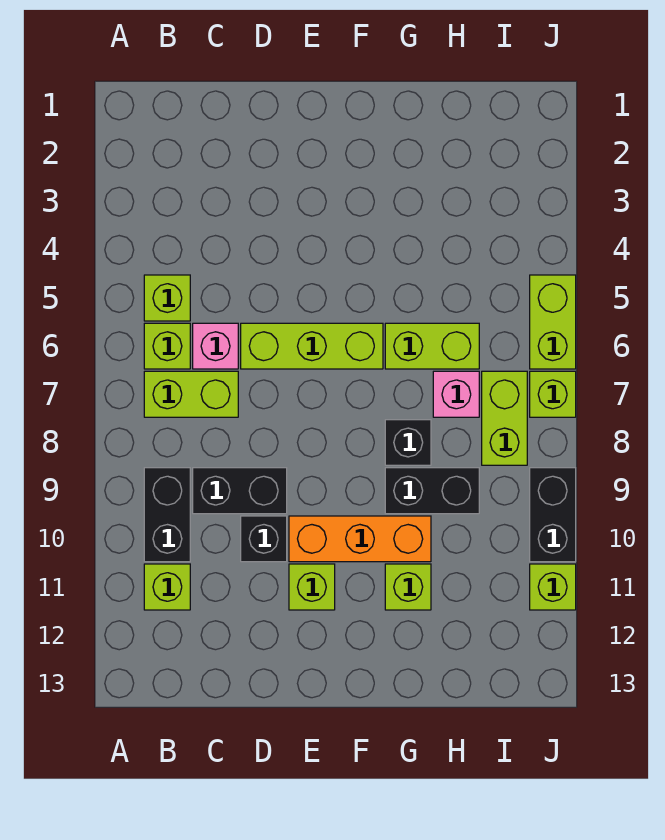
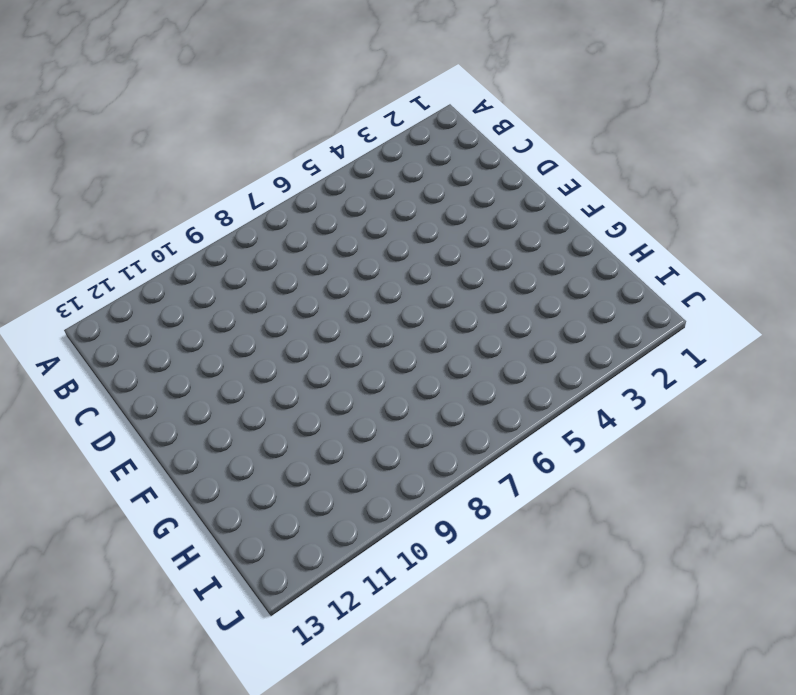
none -> lime 1x1 brick [144,275,190,321]
none -> lime 1x1 brick [144,323,190,369]
none -> lime 1x2 brick [144,371,238,417]

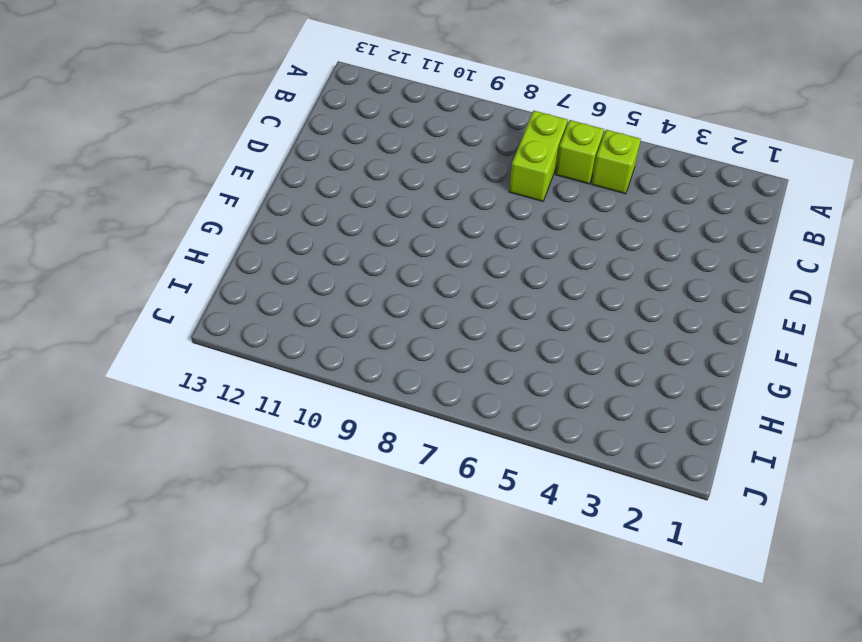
none -> black 1x2 brick [144,468,190,562]
none -> lime 1x1 brick [144,564,190,610]
none -> pink 1x1 brick [193,323,238,369]

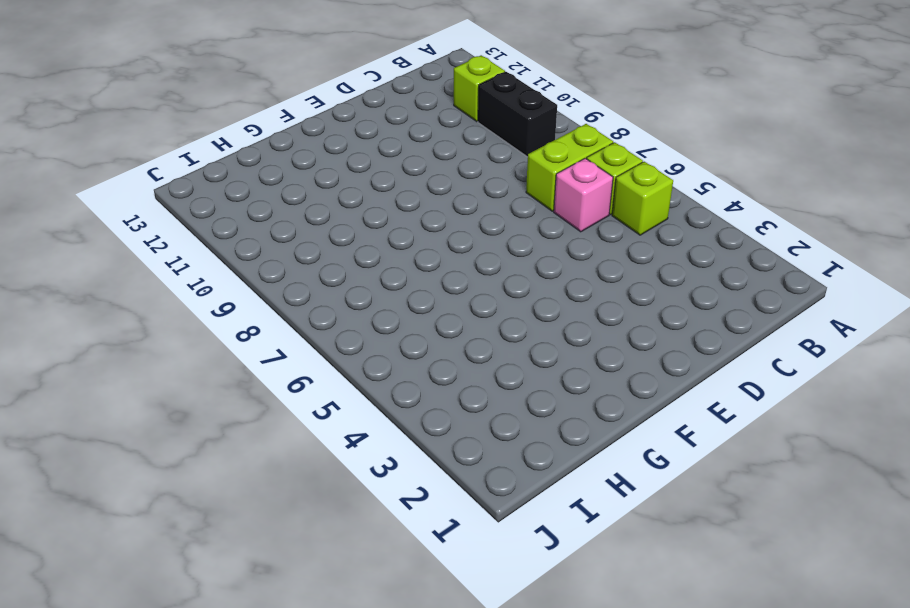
none -> black 1x2 brick [193,468,287,514]
none -> lime 1x3 brick [241,323,383,369]
none -> black 1x1 brick [241,516,287,562]

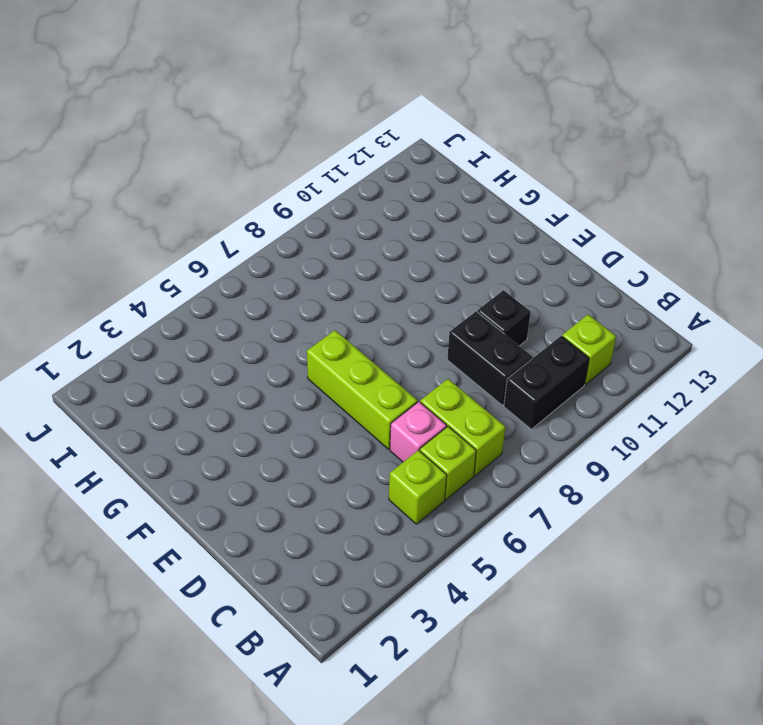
none -> orange 1x3 brick [289,516,431,562]
none -> lime 1x1 brick [289,564,335,610]
none -> lime 1x2 brick [385,323,479,369]

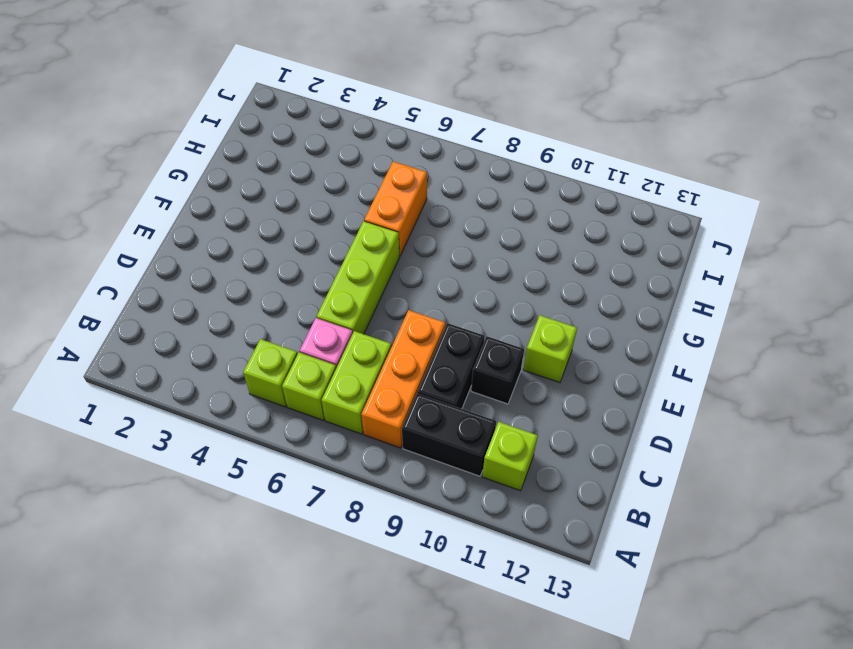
orange 1x3 brick [361,310,445,448] -> orange 1x3 brick moved to [289,516,431,562]
orange 1x2 brick [364,161,427,256] -> lime 1x2 brick [385,323,479,369]
none -> black 1x1 brick [385,420,431,465]
none -> black 1x2 brick [385,468,479,514]
none -> lime 1x1 brick [385,564,431,610]

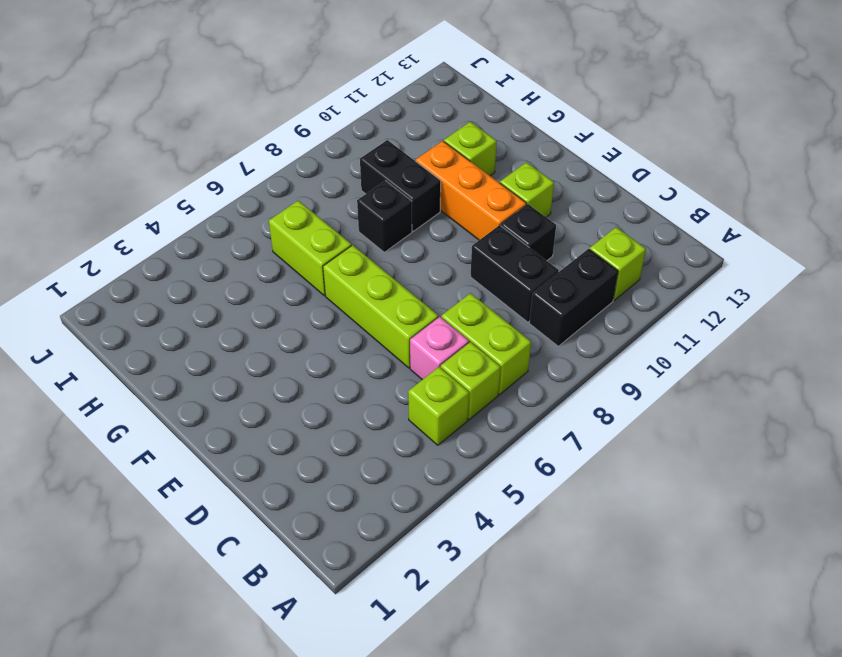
none -> pink 1x1 brick [433,371,479,417]
none -> lime 1x2 brick [482,371,527,465]
none -> lime 1x2 brick [530,275,576,369]

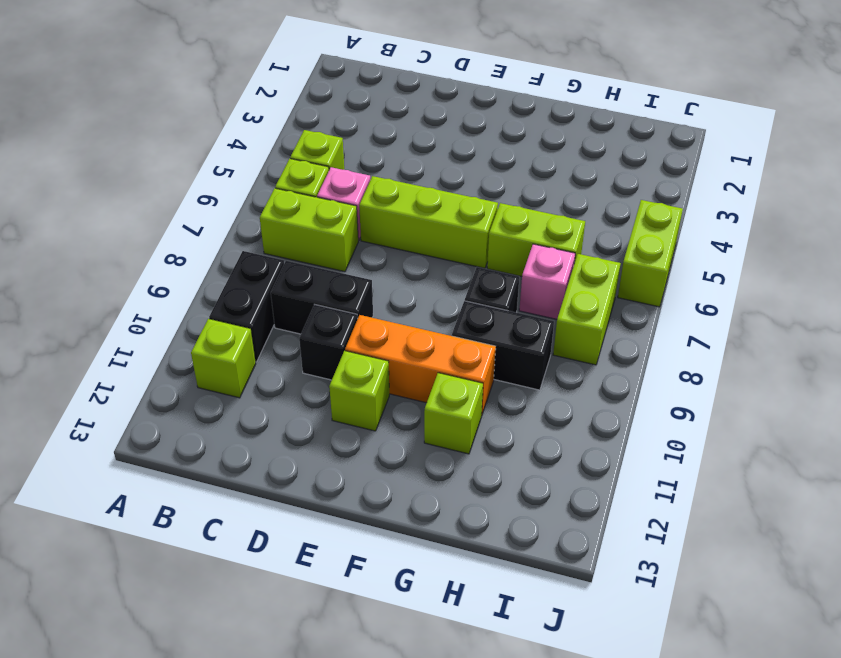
none -> lime 1x1 brick [530,371,576,417]
none -> black 1x2 brick [530,468,576,562]
none -> lime 1x1 brick [530,564,576,610]

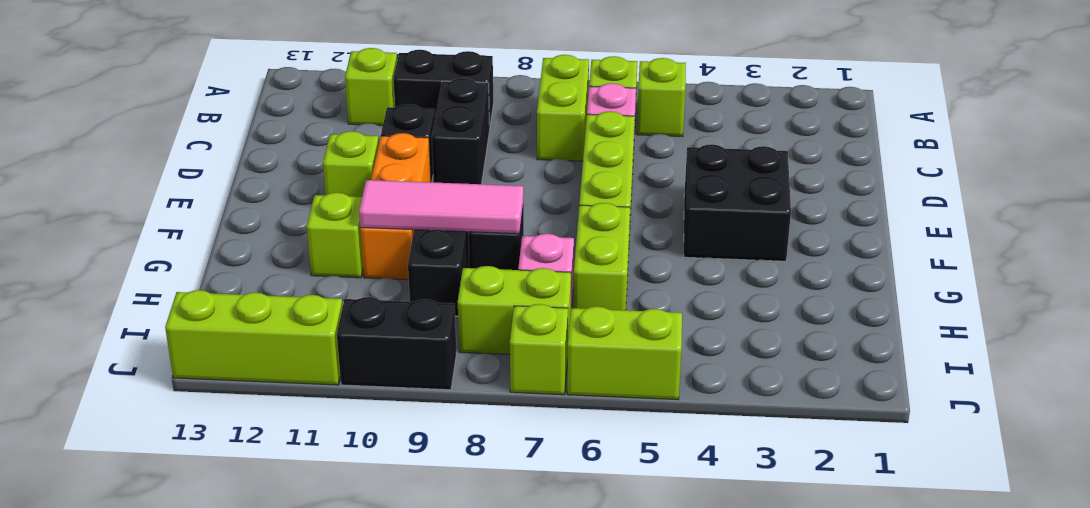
black 2x2 brick [684,144,791,261] -> none
pink 1x3 tile [359,180,523,234] -> none
lime 1x3 brick [165,290,343,385] -> lime 1x1 brick [530,564,576,610]

